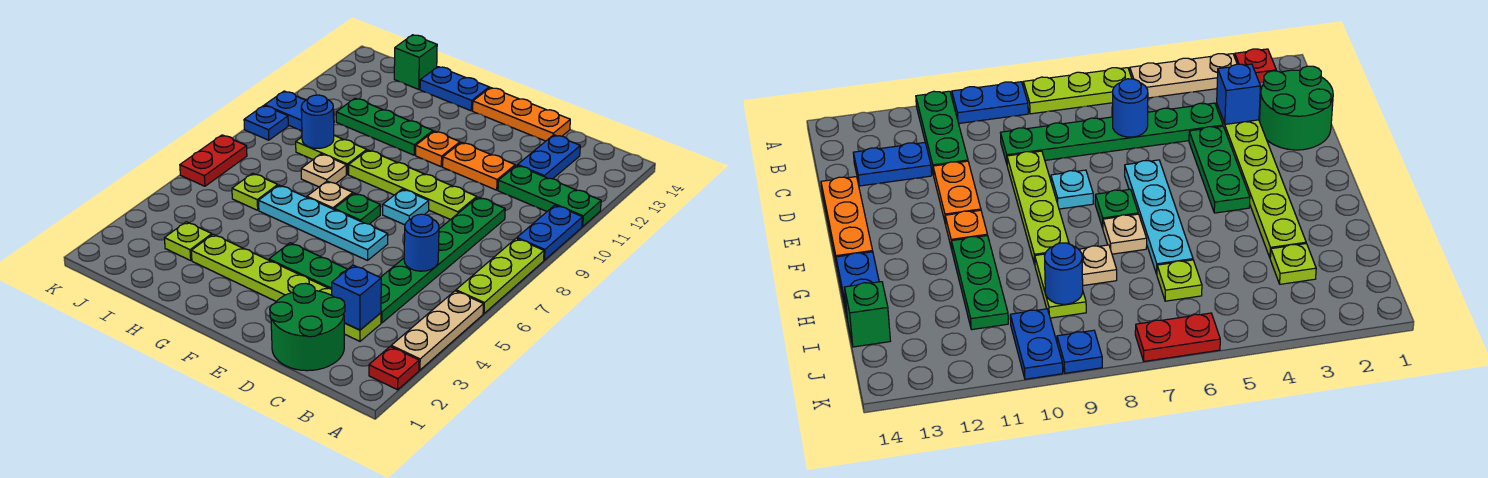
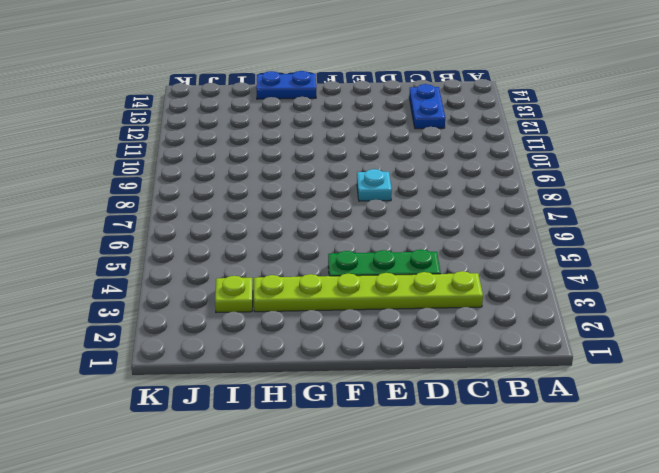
none -> red 1x1 plate [369,346,419,390]
none -> tan 1x3 plate [391,291,483,370]
none -> lime 1x3 plate [456,238,544,313]
none -> blue 1x2 plate [517,205,582,260]

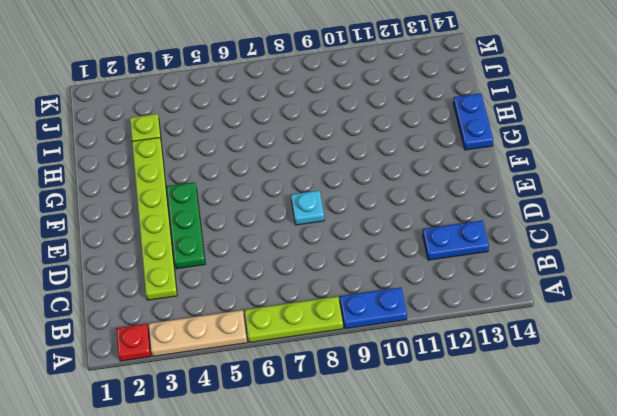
none -> green 1x3 plate [498,165,601,227]
none -> green 2x2 round brick [270,283,345,371]
none -> green 1x6 plate [381,197,505,323]
none -> lime 1x4 plate [349,150,477,220]

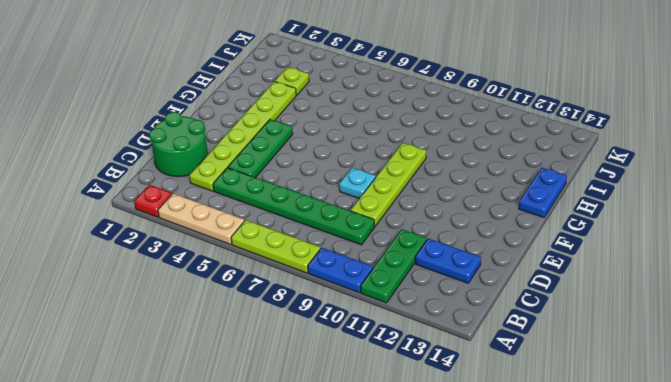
none -> orange 1x2 plate [443,142,515,190]
none -> orange 1x3 plate [473,88,570,141]
none -> cyan 1x4 plate [259,185,388,260]
none -> green 1x1 plate [334,193,380,224]

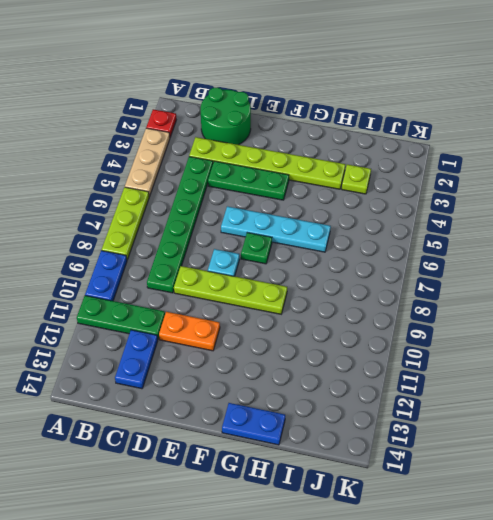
none -> orange 1x3 plate [473,88,570,141]
none -> orange 1x1 plate [416,131,460,167]
none -> tan 1x1 plate [307,181,353,209]
none -> green 1x3 plate [336,98,433,155]

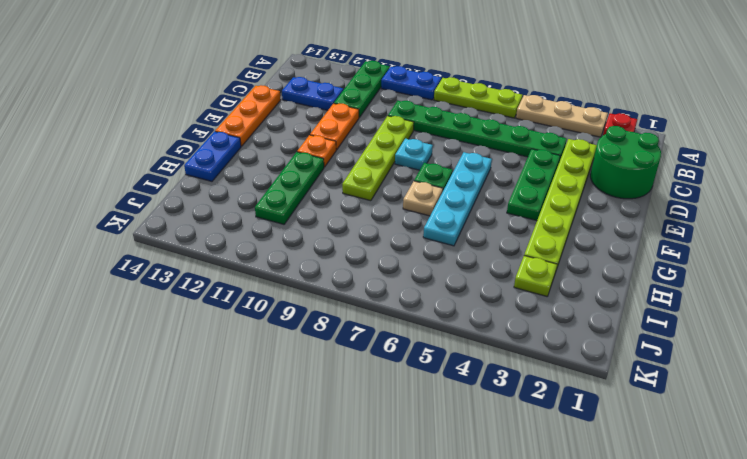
none -> tan 1x1 plate [301,154,346,187]
none -> lime 1x2 plate [296,136,367,174]
none -> lime 1x1 plate [232,173,278,210]
none -> green 1x1 brick [394,35,437,89]

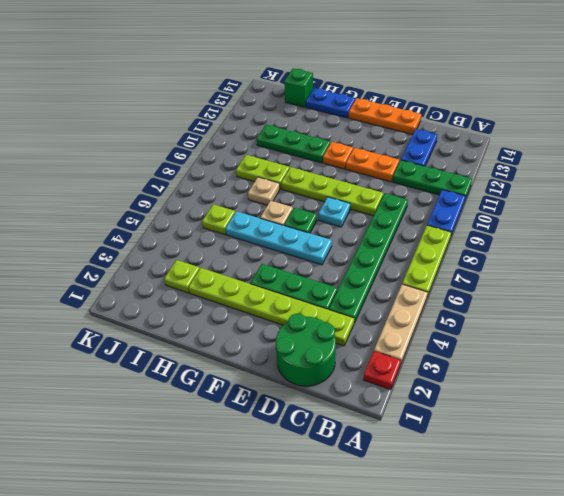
none -> blue 1x2 plate [265,91,334,131]
none -> red 1x2 plate [180,135,247,186]
none -> blue 1x1 plate [244,106,288,140]
none -> blue 1x1 brick [332,265,381,330]

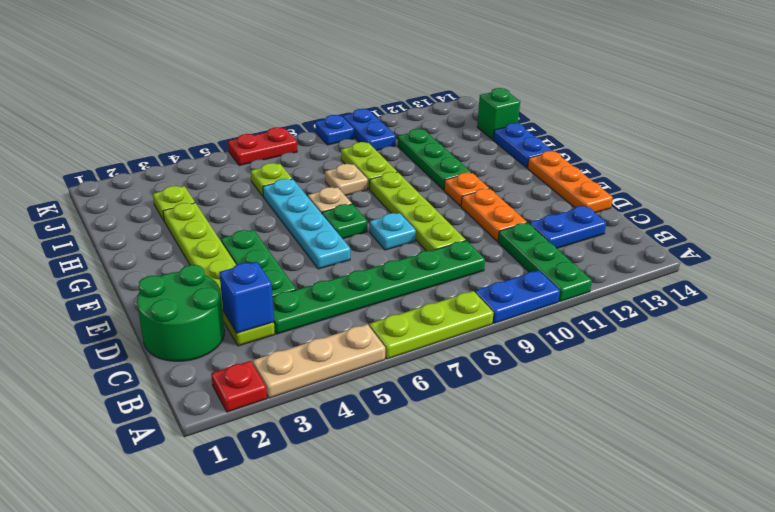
none -> blue 1x1 round brick [404,214,439,271]
none -> blue 1x1 round brick [301,95,334,148]

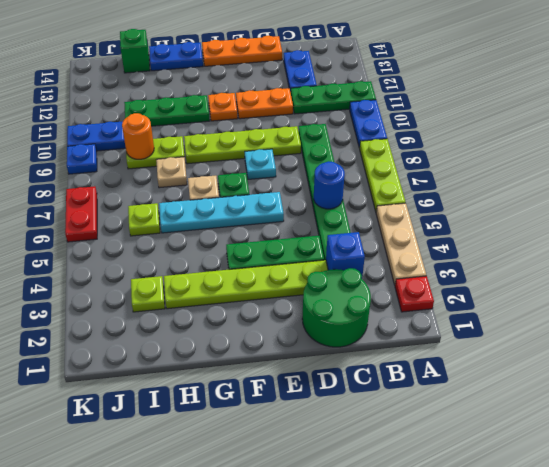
orange 1x1 round brick [122,113,154,159] -> blue 1x1 round brick [301,95,334,148]

